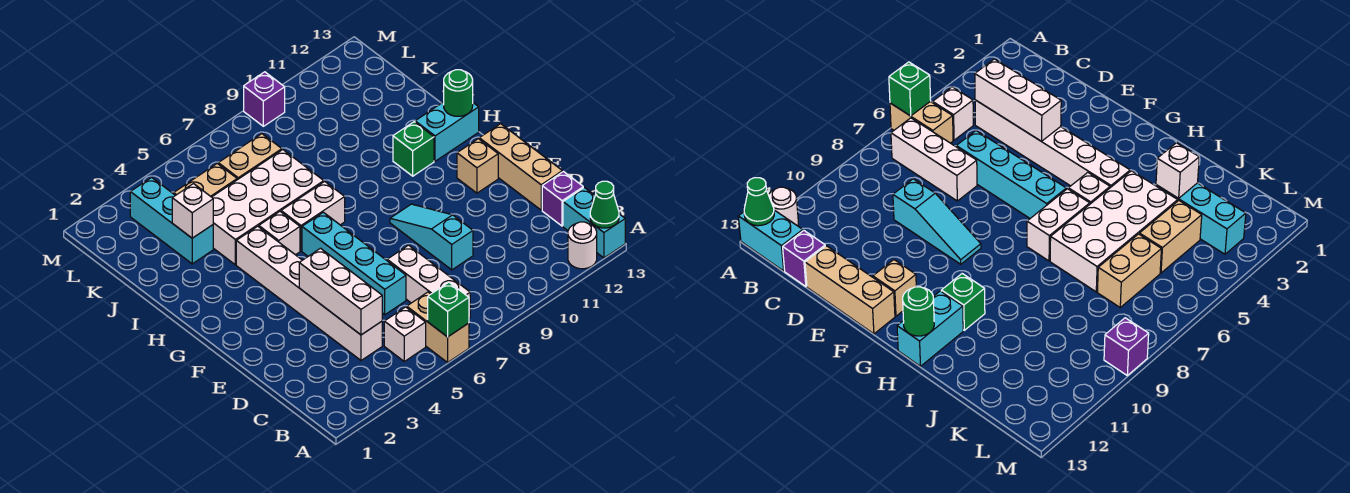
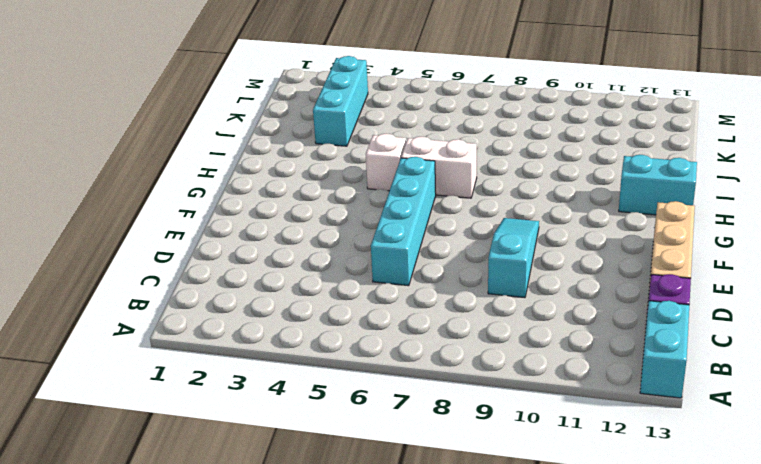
none -> tan 1x2 brick [407,292,469,362]
none -> white 1x1 round brick [568,222,597,269]
none -> white 1x1 brick [384,307,426,361]

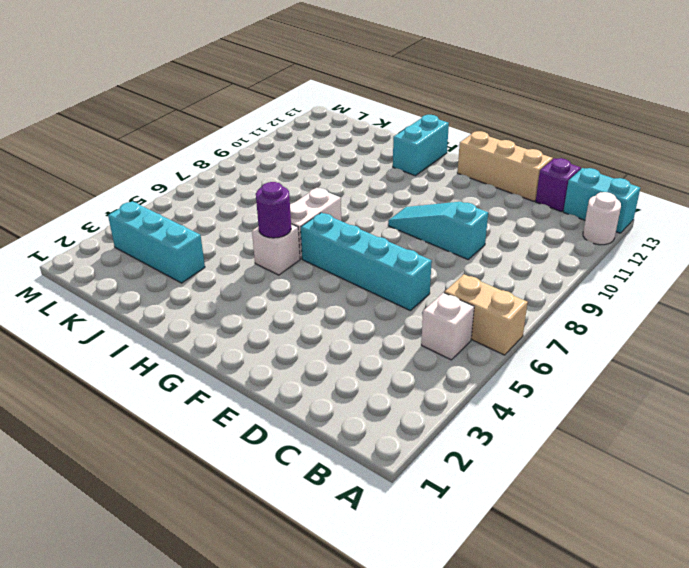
purple 1x1 round brick [256,182,291,238] -> none
none -> white 1x3 brick [387,245,470,318]
none -> white 1x6 brick [236,226,382,360]
none -> tan 1x1 brick [457,139,498,193]

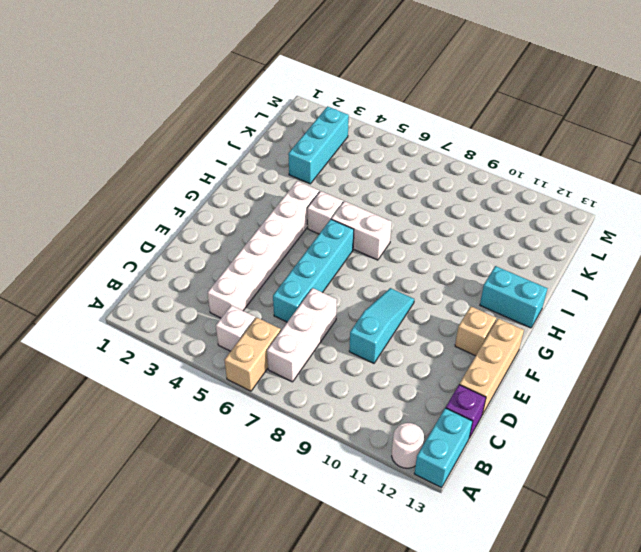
none -> green 1x1 brick [393,122,434,176]
none -> white 2x4 brick [212,150,324,265]
none -> tan 1x2 brick [174,164,237,197]

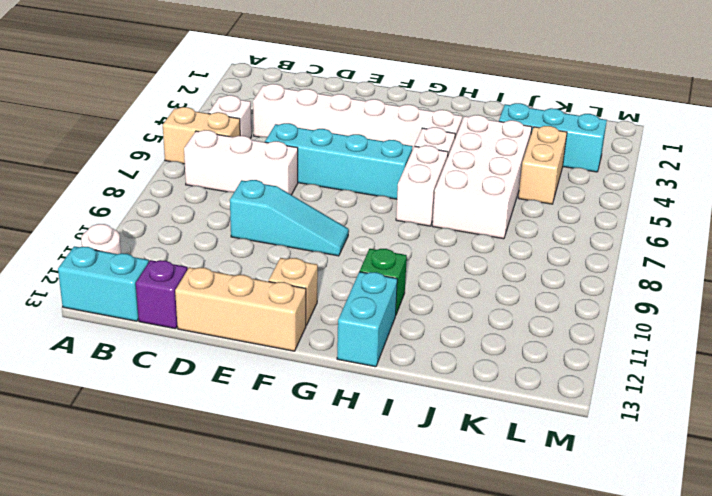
none -> tan 1x2 brick [218,134,282,180]
none -> purple 1x1 brick [244,72,285,126]
none -> green 1x1 brick [428,282,469,337]

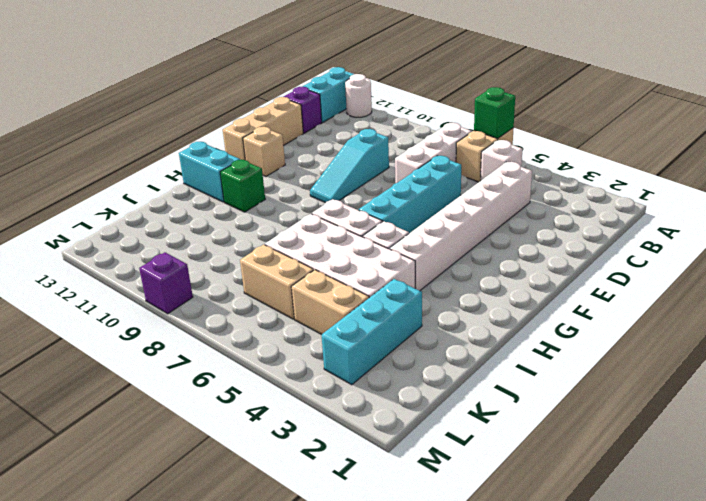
none -> green 1x1 cone [590,181,619,228]
none -> white 1x3 brick [299,248,382,335]
none -> green 1x1 round brick [444,70,473,116]

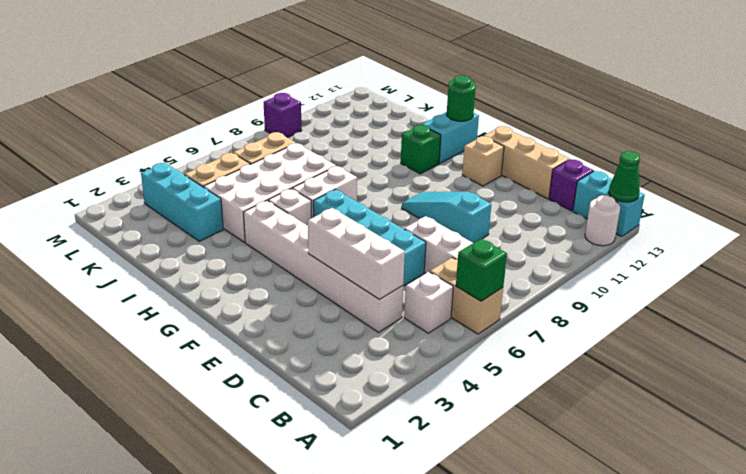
none -> white 1x1 brick [172,184,213,238]

